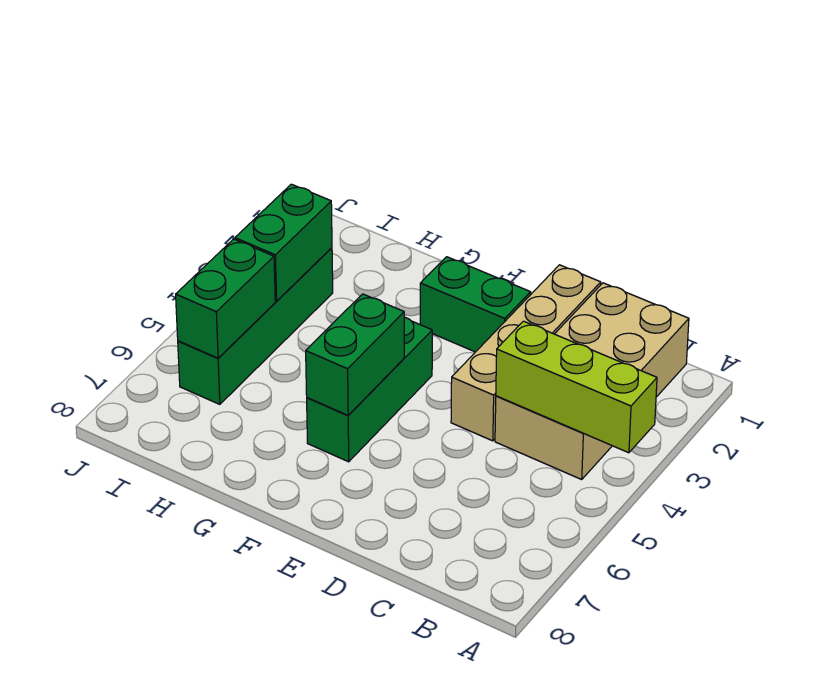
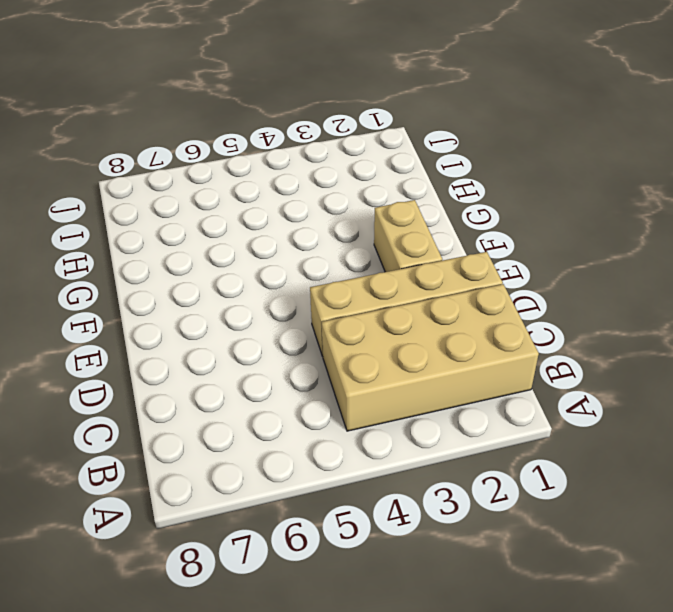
tan 1x2 brick [374,200,442,272] -> green 1x2 brick [420,257,531,352]
none -> green 1x3 brick [307,317,432,462]
none -> green 1x4 brick [178,248,333,404]

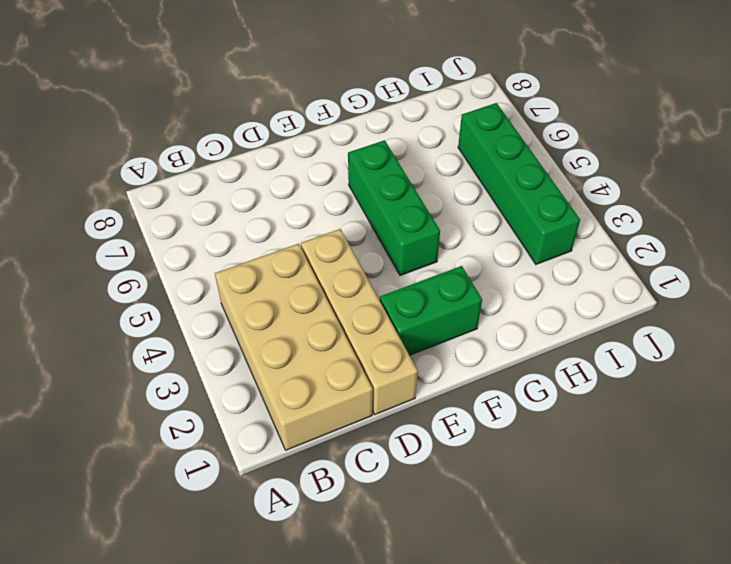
none -> lime 1x3 brick [496,321,657,453]
none -> green 1x2 brick [306,294,404,415]

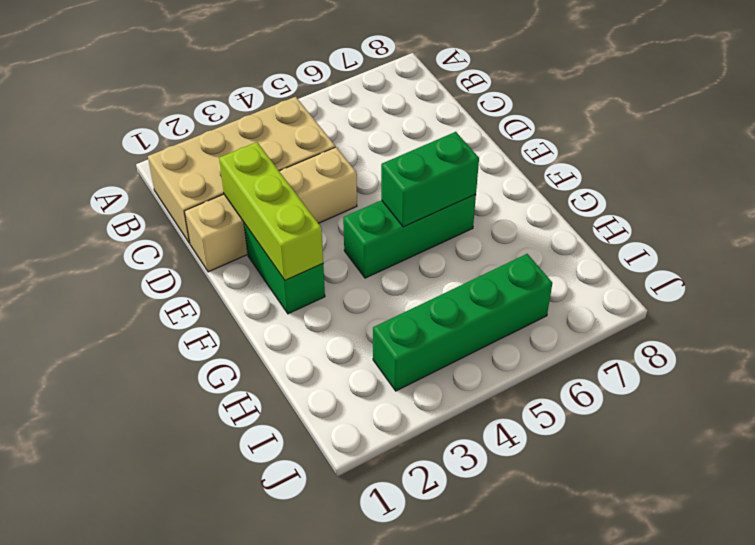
lime 1x3 brick [219,142,323,280] -> lime 1x3 brick moved to [496,321,657,453]
none -> green 1x2 brick [235,184,332,301]
none -> green 1x2 brick [176,239,275,358]

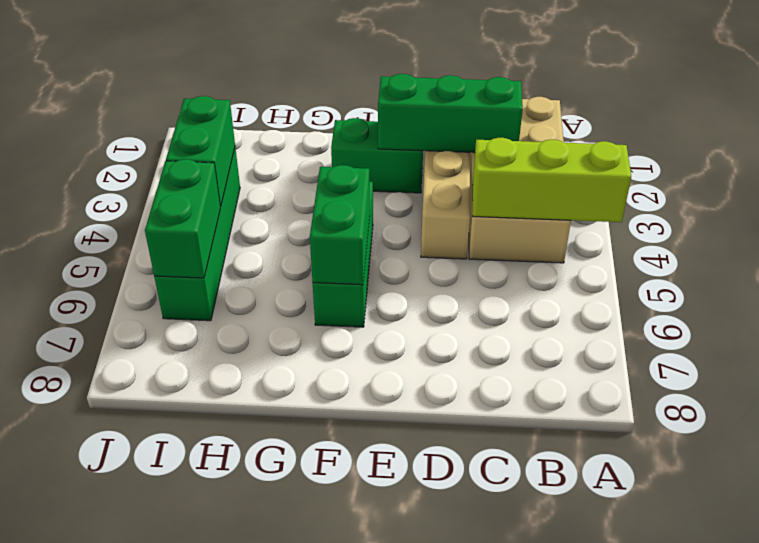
green 1x3 brick [378,74,523,153] -> none

